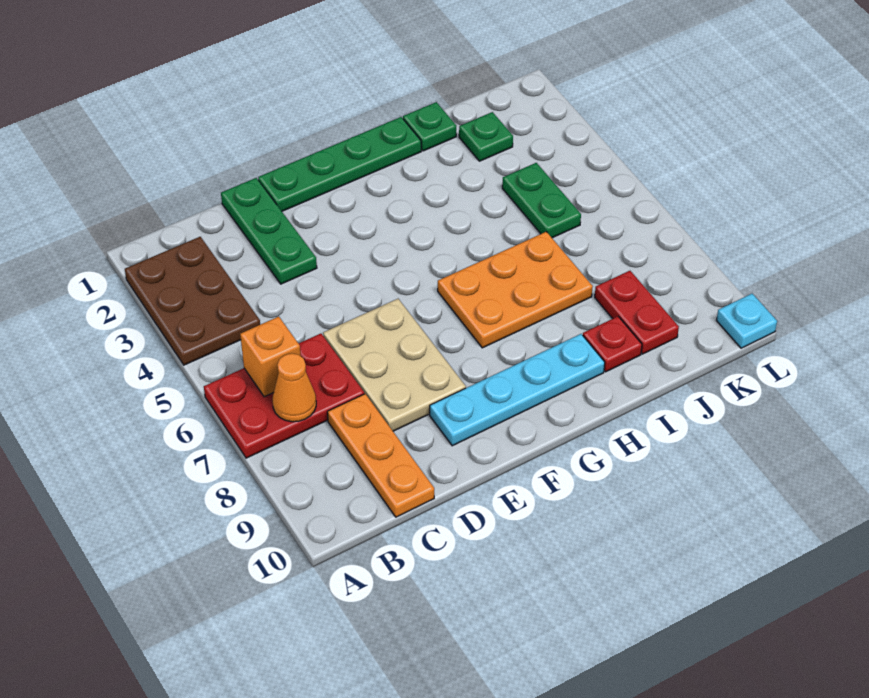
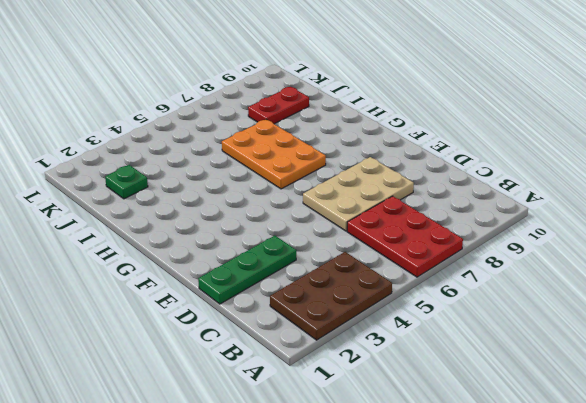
none -> orange 1x3 plate [327,394,434,517]
none -> green 1x4 plate [258,117,421,211]
none -> cyan 1x4 plate [430,334,605,446]

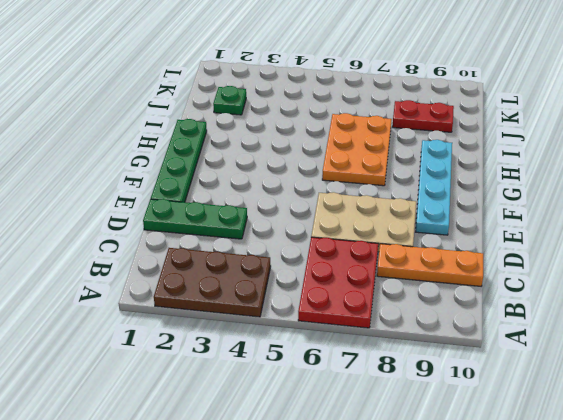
none -> green 1x1 plate [403,102,456,151]
none -> red 1x1 plate [583,316,642,372]
none -> green 1x2 plate [502,163,581,238]

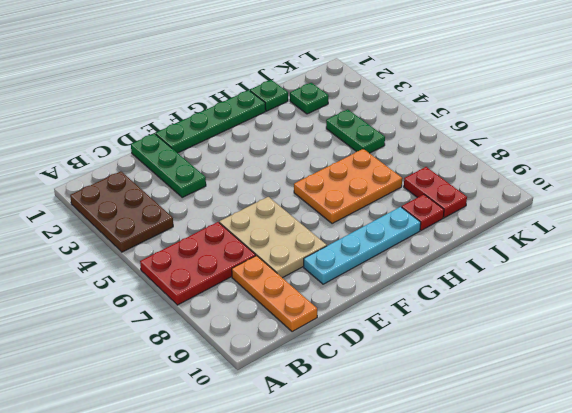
none -> cyan 1x1 plate [716,294,777,348]
none -> orange 1x1 brick [240,317,301,397]
none -> orange 1x1 cone [273,353,316,422]

